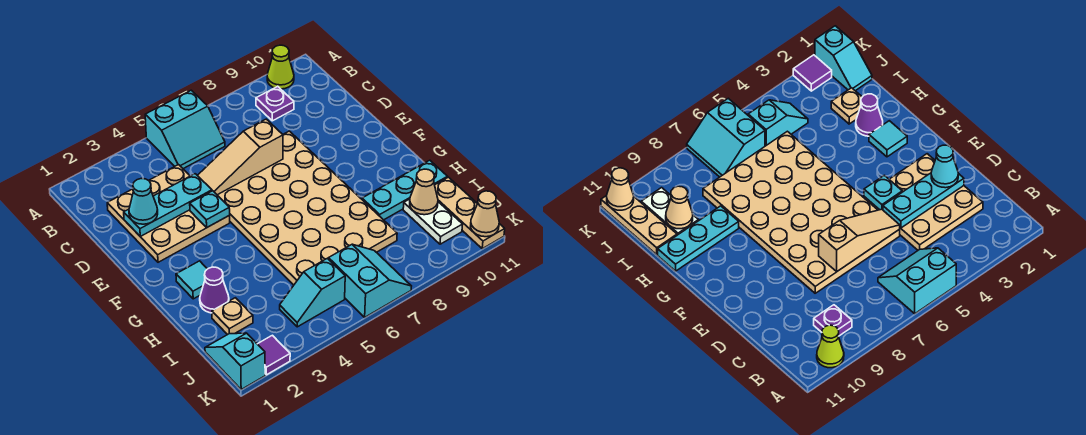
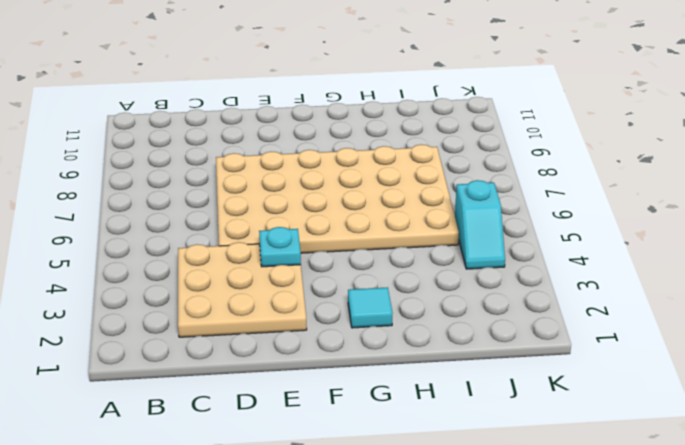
none -> cyan 2x2 slope [145,90,225,169]
none -> lime 1x1 cone [267,45,294,89]
none -> purple 1x1 plate [256,86,294,121]

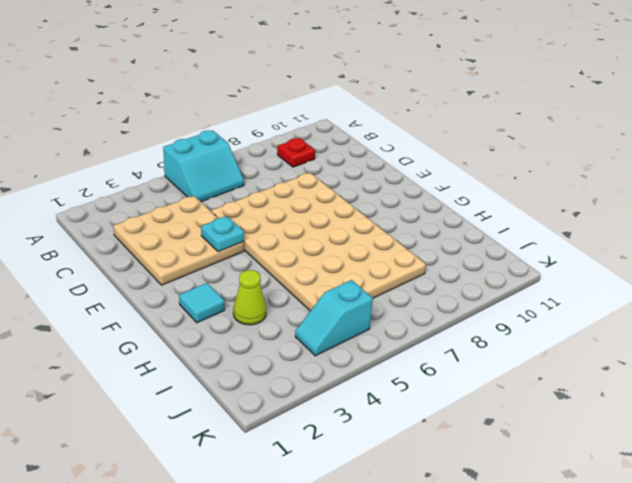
red 1x1 plate [277,138,315,167] -> purple 1x1 plate [256,86,294,121]
lime 1x1 cone [233,270,266,325] -> lime 1x1 cone moved to [267,45,294,89]
none -> purple 1x1 cone [200,267,229,313]
none -> cyan 1x3 plate [362,160,447,220]
none -> tan 1x1 plate [212,298,253,335]

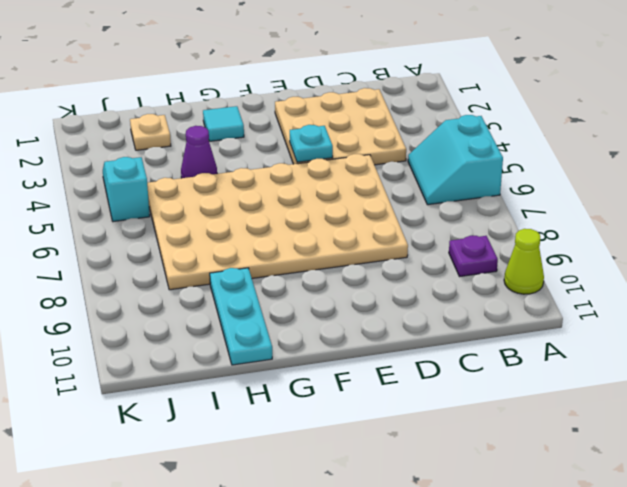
purple 1x1 cone [181,126,217,178] -> purple 1x1 cone moved to [200,267,229,313]
none -> white 1x2 plate [403,199,463,244]
none -> tan 1x3 plate [435,177,505,249]
none -> cyan 1x2 slope [205,333,265,389]

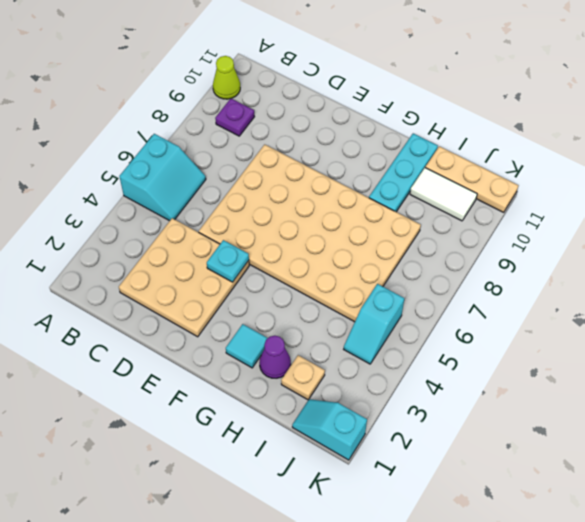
white 1x2 tile [410,168,477,221] -> white 1x2 plate [403,199,463,244]
none -> cyan 2x2 slope [329,244,411,317]
none -> purple 1x1 tile [258,335,290,375]
none -> cyan 1x3 plate [124,174,212,236]

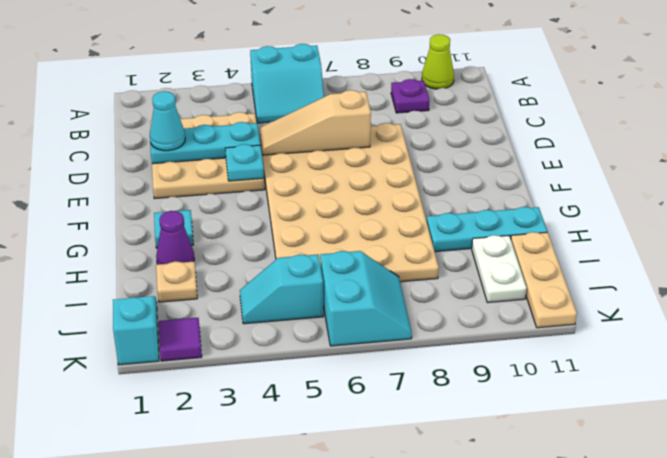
none -> tan 1x1 cone [410,169,438,215]
none -> tan 1x1 cone [471,191,499,237]

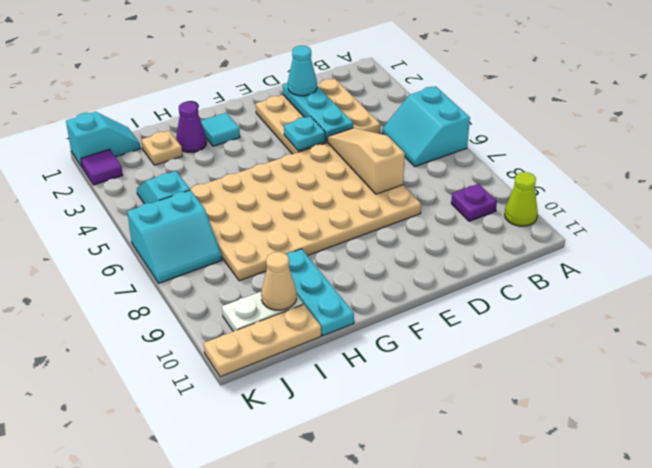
none -> tan 1x1 cone [471,191,499,237]

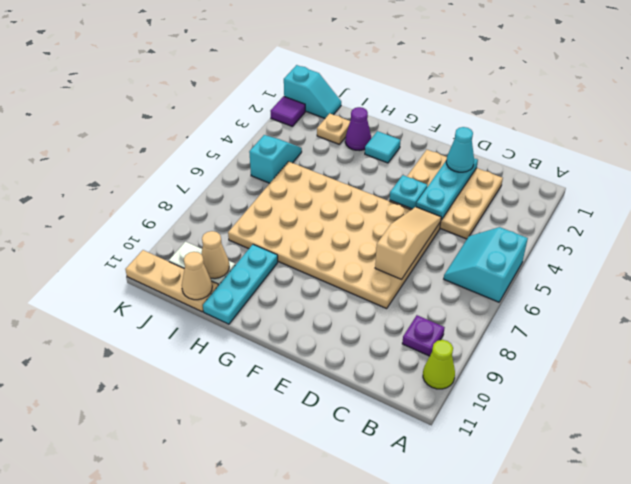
tan 1x1 cone [182,252,212,300] -> tan 1x1 cone moved to [471,191,499,237]
none -> cyan 2x2 slope [329,244,411,317]

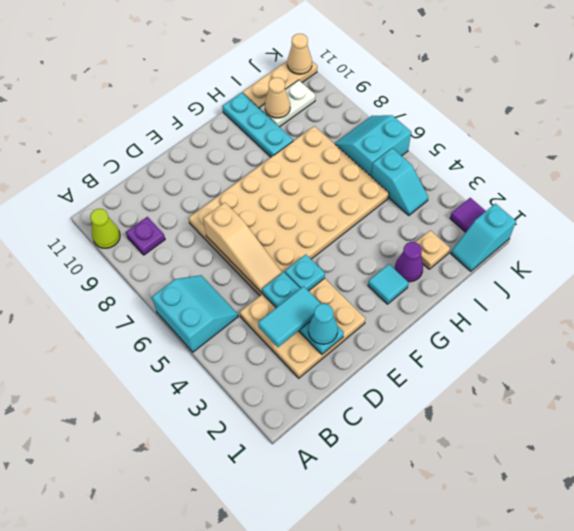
cyan 1x2 tile [258,286,321,347] -> none

